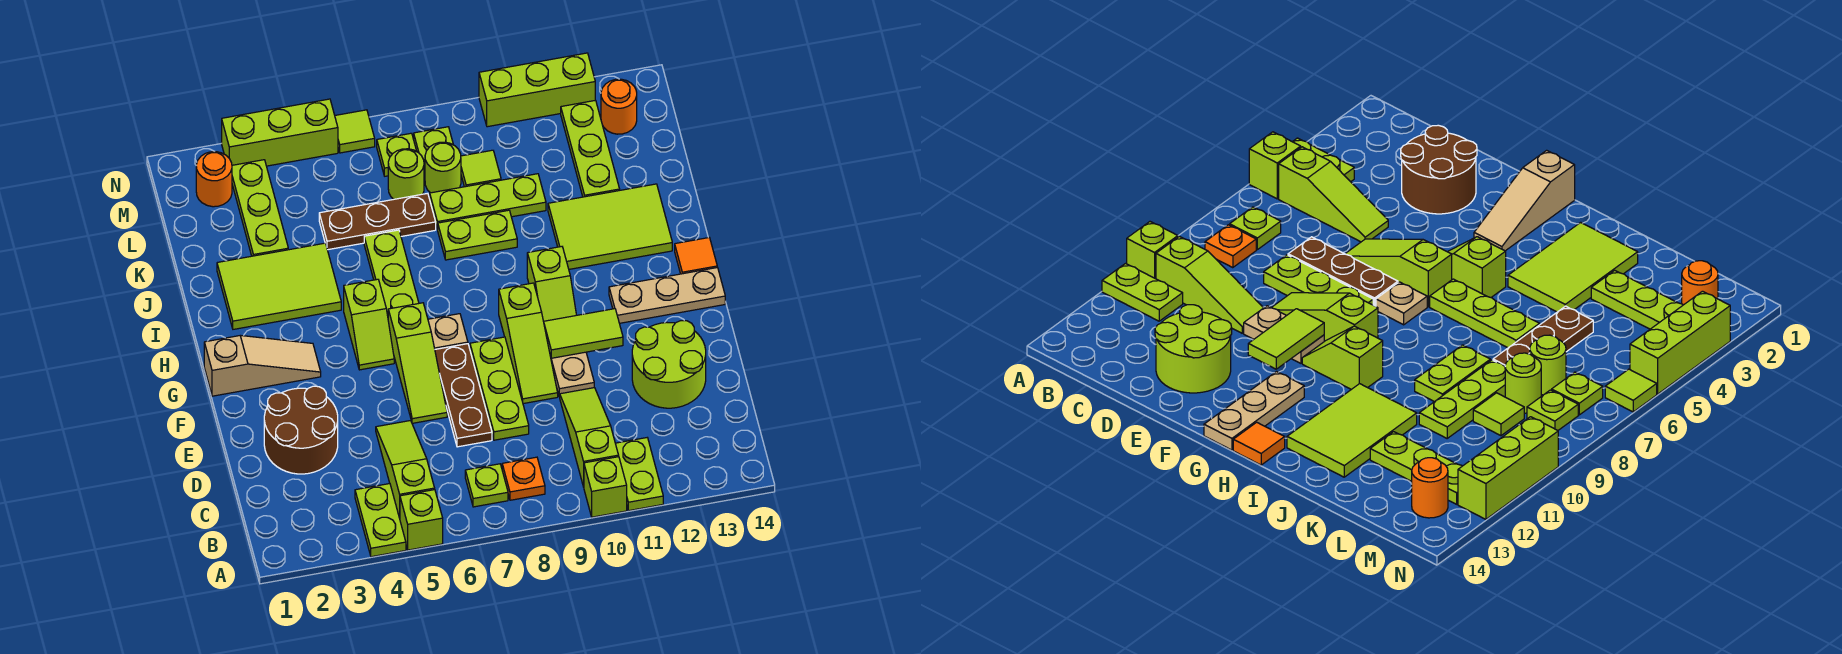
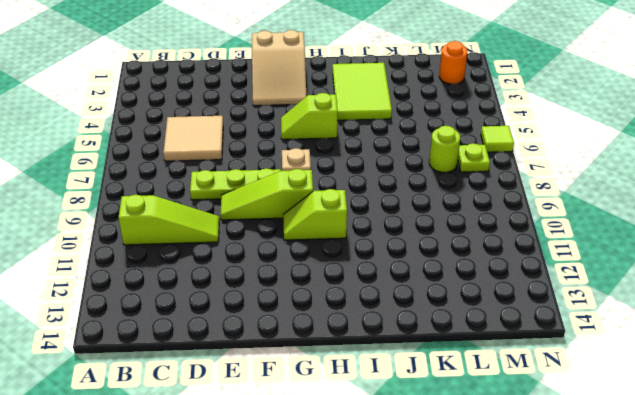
tan 2x2 tile [163,116,223,161] -> lime 1x3 slope [376,421,435,518]
tan 2x3 slope [252,30,306,106] -> tan 1x3 slope [204,336,321,396]
none -> lime 1x2 plate [355,484,406,557]
none -> lime 1x1 brick [400,490,443,550]
none -> lime 1x1 brick [584,457,627,517]
none -> lime 1x2 plate [615,438,663,511]

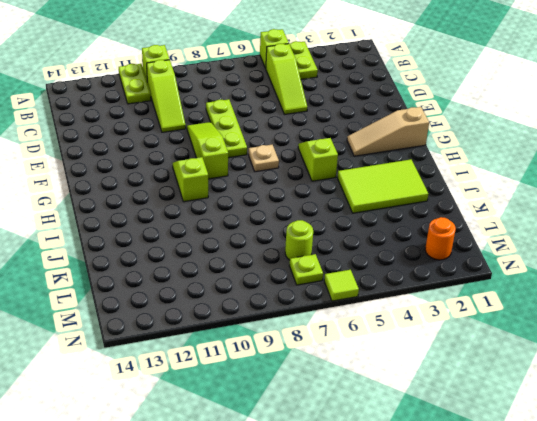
none -> lime 1x1 plate [465,464,508,507]
none -> orange 1x1 plate [502,457,545,500]
none -> brown 2x2 round brick [264,386,338,474]
none -> brown 1x3 plate [435,344,492,447]

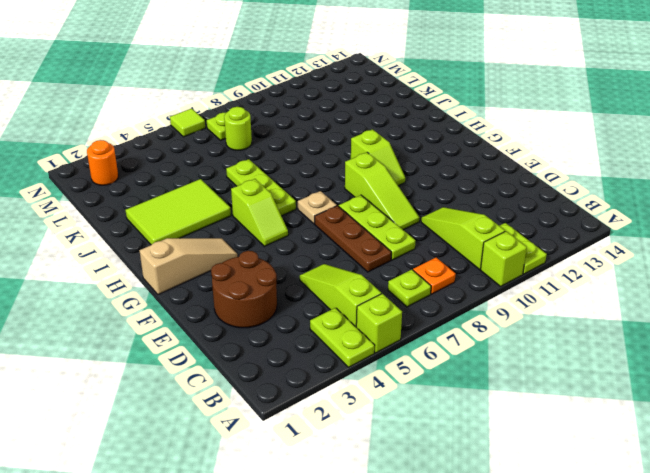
none -> lime 2x2 round brick [632,321,706,408]
none -> lime 1x3 slope [388,303,447,423]
none -> tan 1x2 plate [550,352,594,397]
none -> tan 1x3 plate [609,268,725,323]

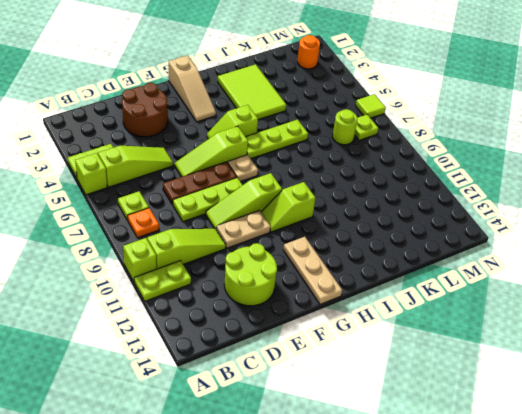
none -> orange 1x1 tile [675,238,717,274]
none -> lime 2x3 tile [548,184,672,269]
none -> lime 1x2 plate [438,210,517,260]
none -> lime 1x3 plate [232,160,288,256]

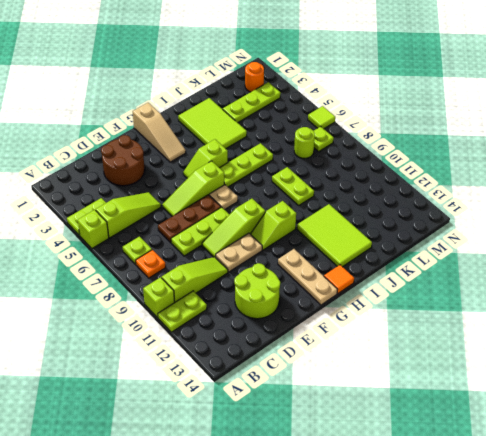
none -> brown 1x3 plate [319,193,436,250]
none -> lime 1x3 plate [430,174,546,230]
none -> lime 1x3 plate [561,100,620,197]
none -> lime 1x1 round brick [425,142,461,193]

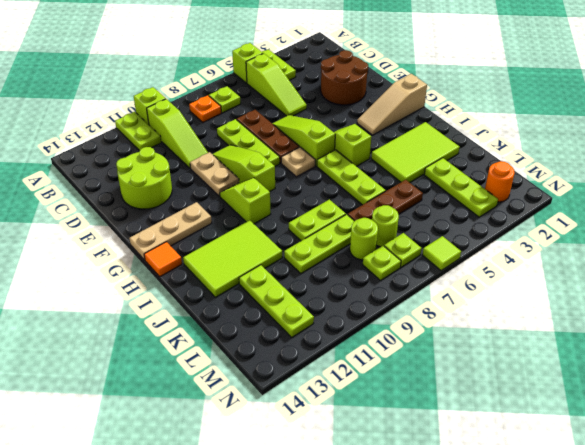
none -> lime 1x1 tile [461,150,501,187]
none -> orange 1x1 round brick [601,79,637,134]
none -> lime 1x3 brick [222,99,338,166]
none -> lime 1x3 brick [479,53,595,127]

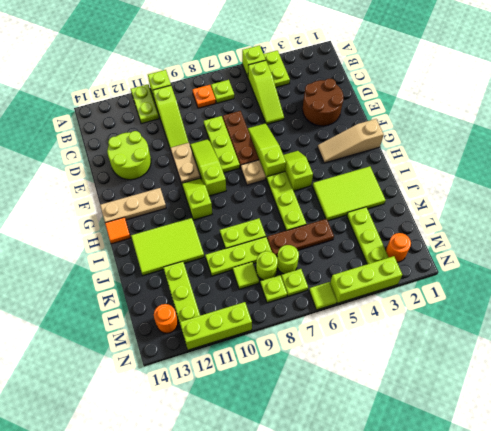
none -> lime 1x2 tile [544,309,623,358]

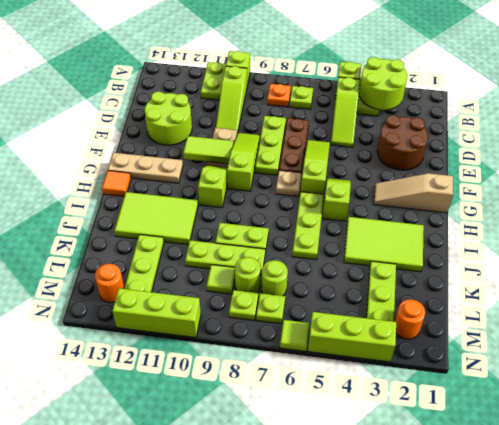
lime 2x2 round brick [359,57,407,110] -> none
none -> brown 1x3 plate [319,193,436,250]

